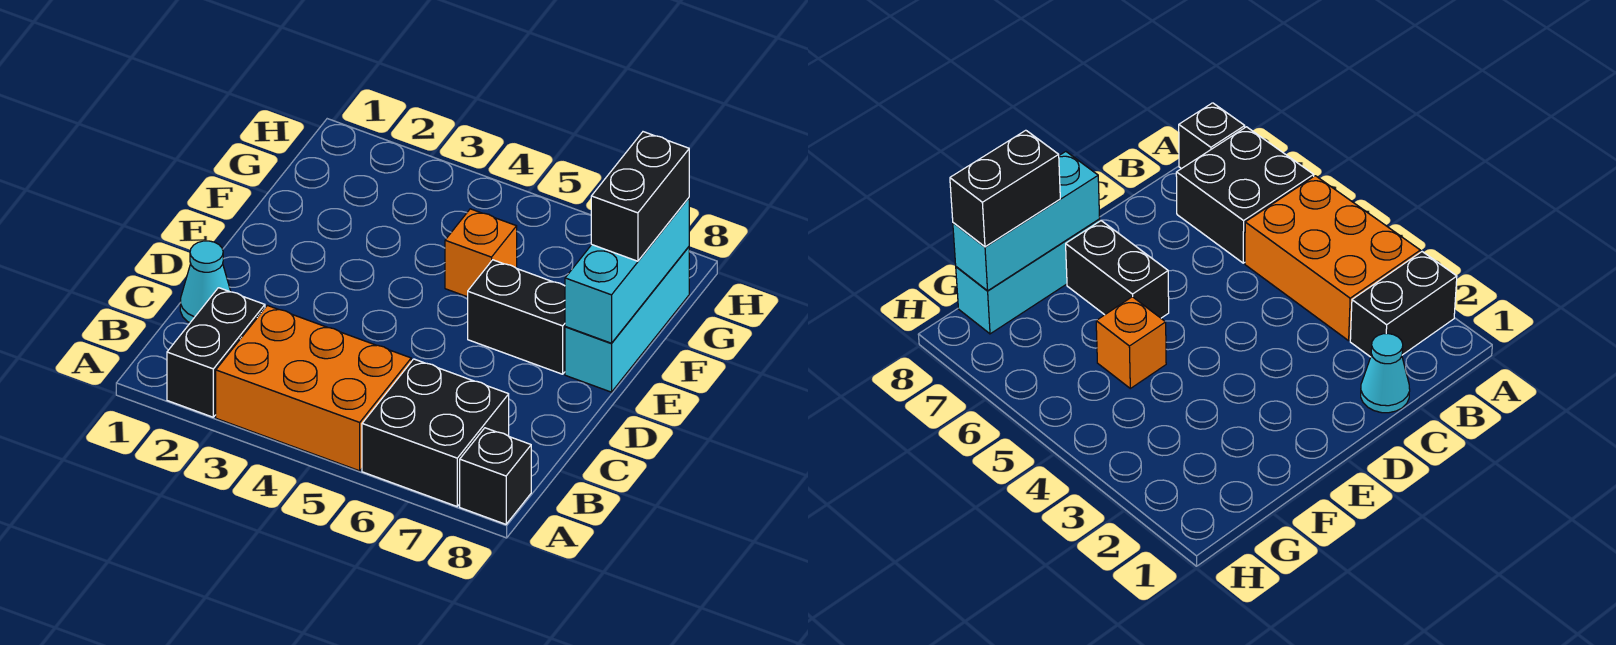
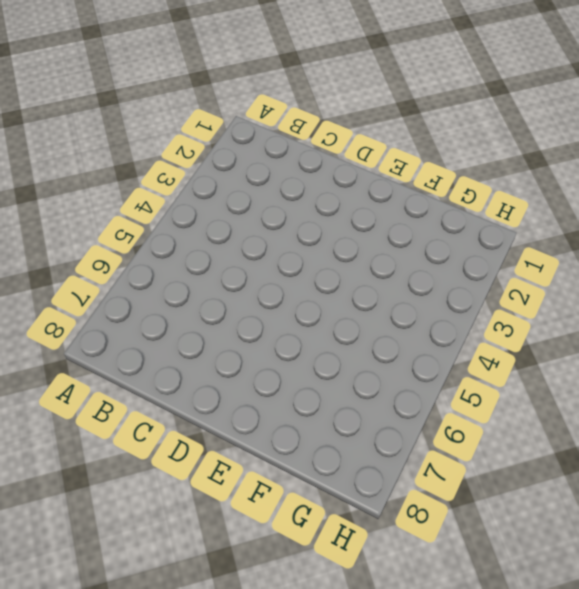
none -> black 1x2 brick [167,288,265,417]
none -> orange 2x3 brick [216,305,411,471]

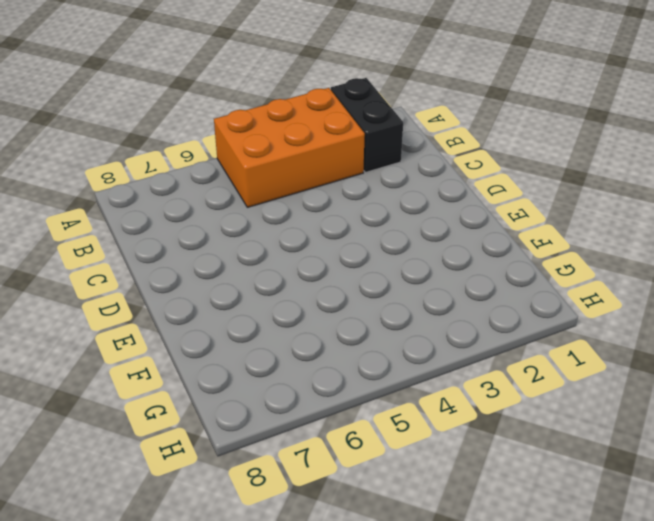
none -> black 2x2 brick [362,359,509,506]
none -> black 1x1 brick [460,428,531,524]

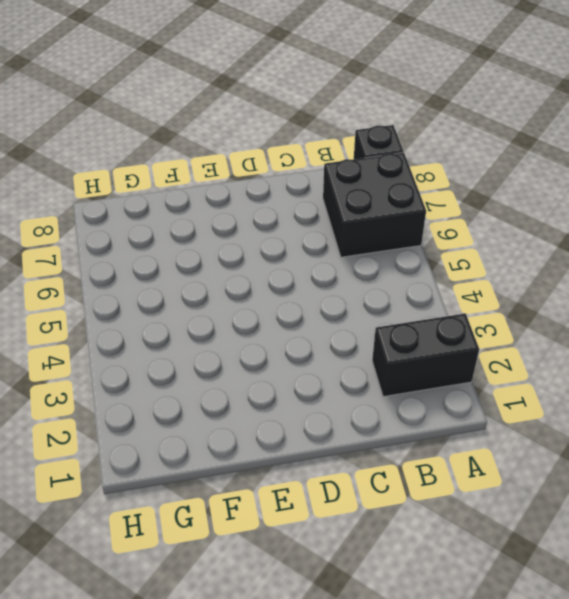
none -> orange 2x3 brick [216,305,411,471]
none -> cyan 1x1 cone [180,241,231,323]

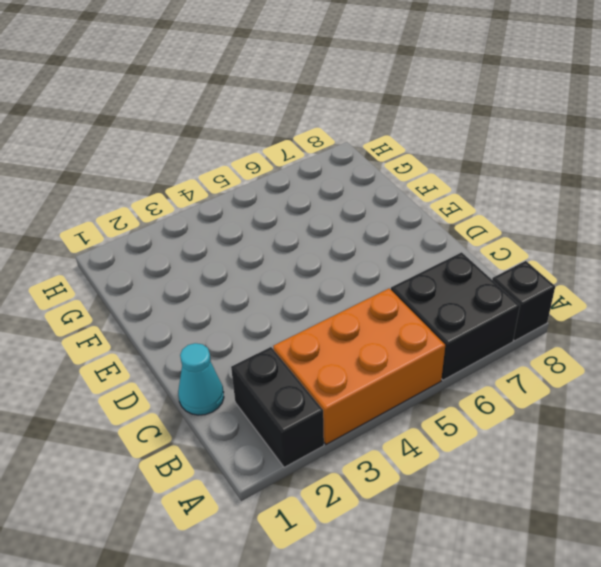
none -> black 1x2 brick [468,260,565,374]
none -> cyan 1x3 brick [565,247,689,392]

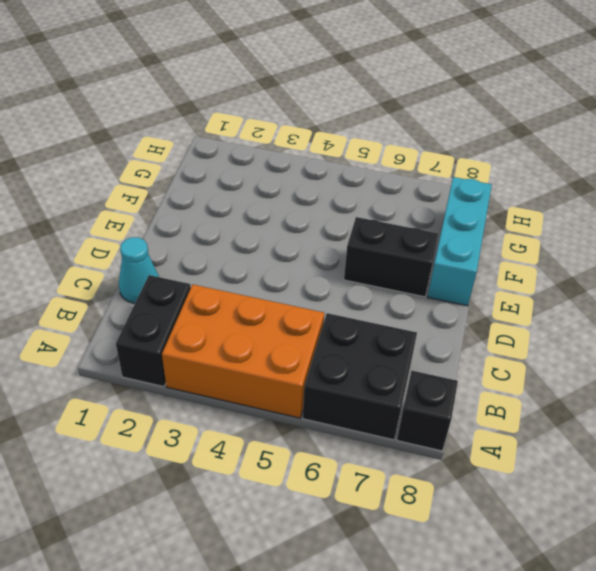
none -> orange 1x1 brick [445,209,517,297]
none -> cyan 1x3 brick [565,198,689,343]

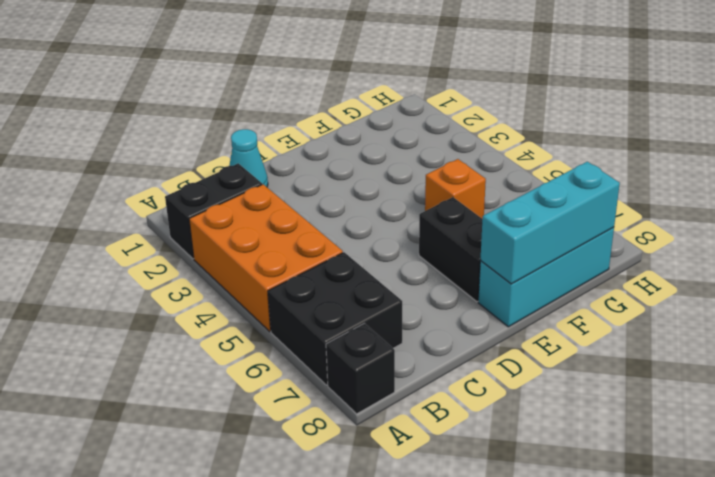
none -> black 1x2 brick [591,132,689,261]

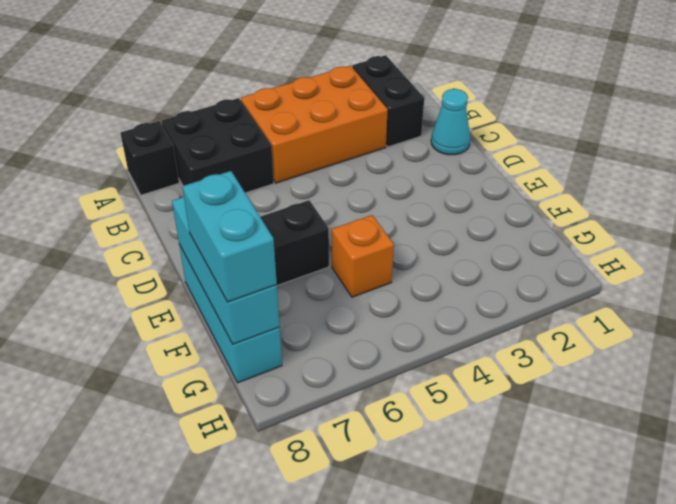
cyan 1x2 brick [182,171,277,302] -> black 1x2 brick [591,132,689,261]

